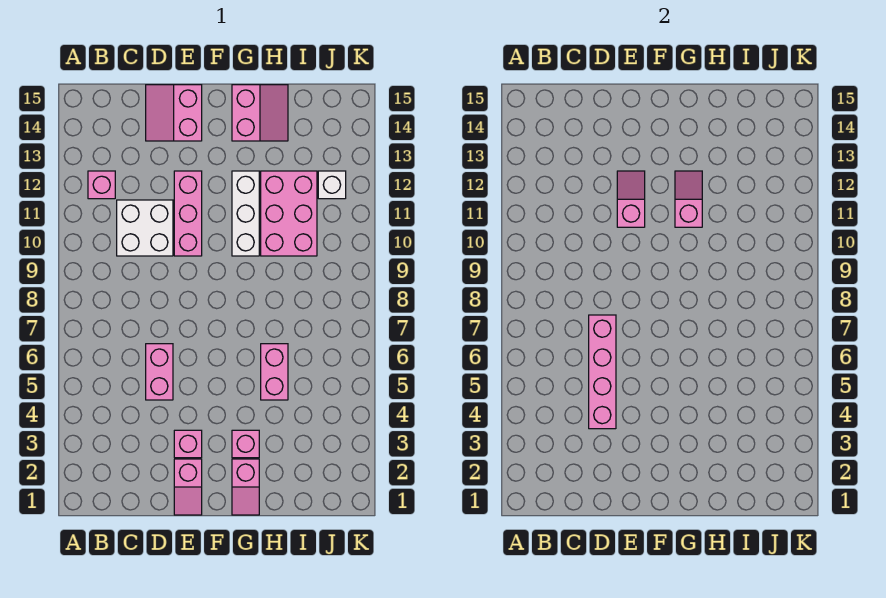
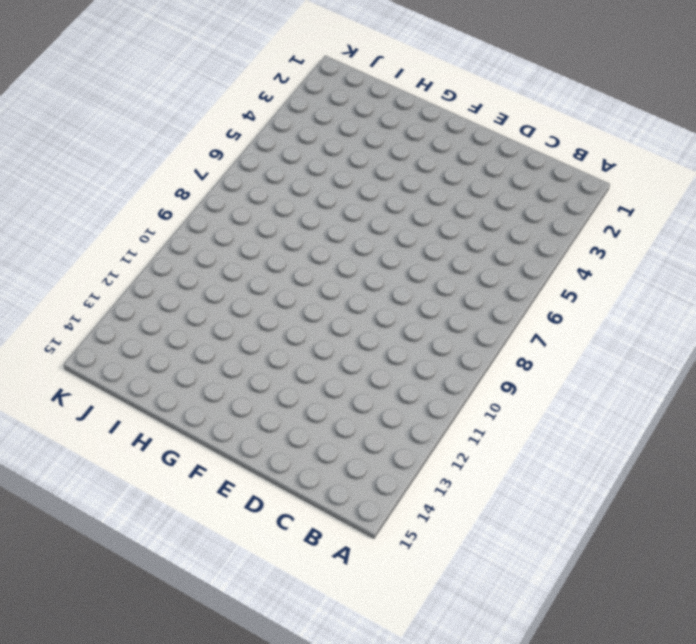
none -> pink 1x1 brick [88,171,115,199]
none -> white 2x2 brick [117,200,173,256]
none -> pink 1x2 brick [146,344,173,400]

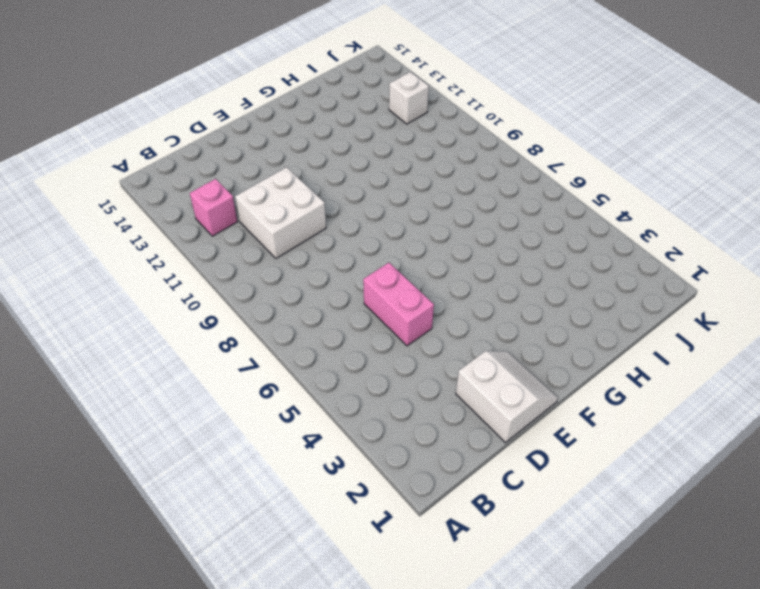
white 2x2 slope [456,351,558,443] -> pink 1x2 slope [174,459,202,515]
none -> pink 2x2 slope [146,85,202,141]
none -> pink 1x1 brick [174,430,202,458]
none -> pink 1x3 brick [174,171,202,256]

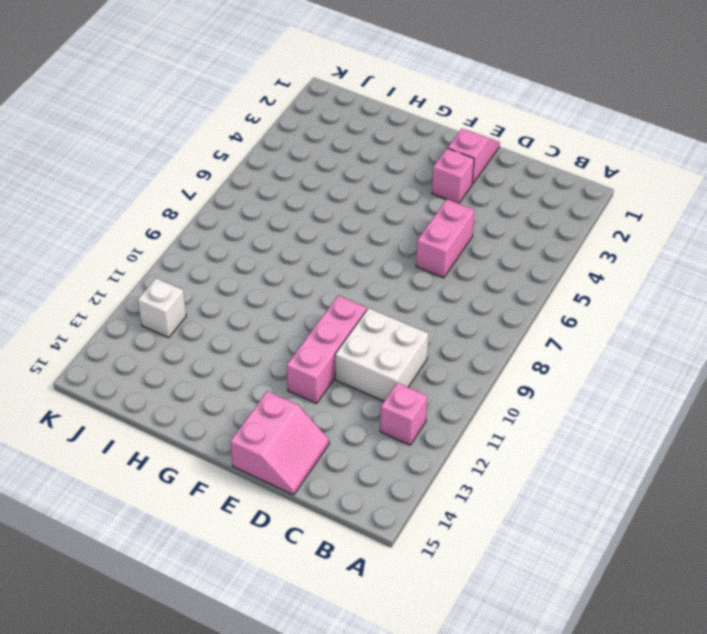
none -> pink 1x2 slope [232,459,259,515]
none -> pink 1x1 brick [232,430,259,458]
none -> white 1x3 brick [232,171,259,256]

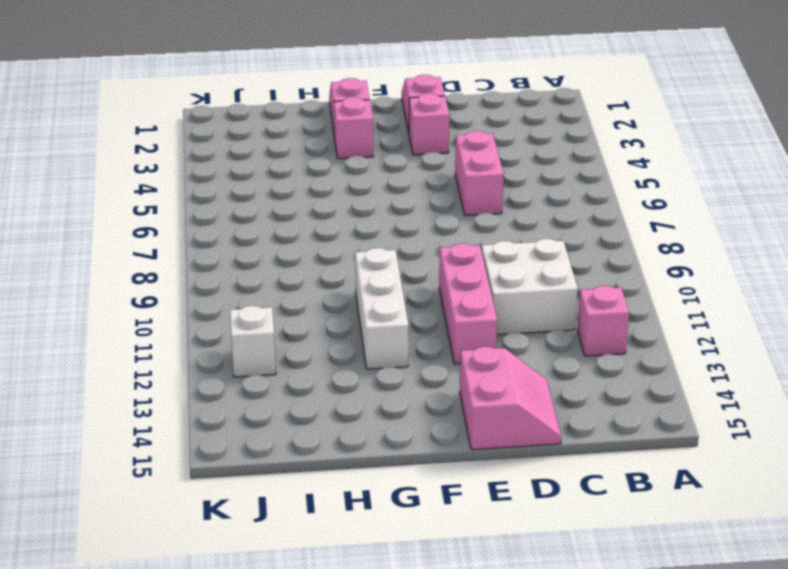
none -> pink 2x2 slope [232,85,288,141]
none -> pink 1x2 brick [261,344,288,400]
none -> pink 2x3 brick [261,171,317,256]

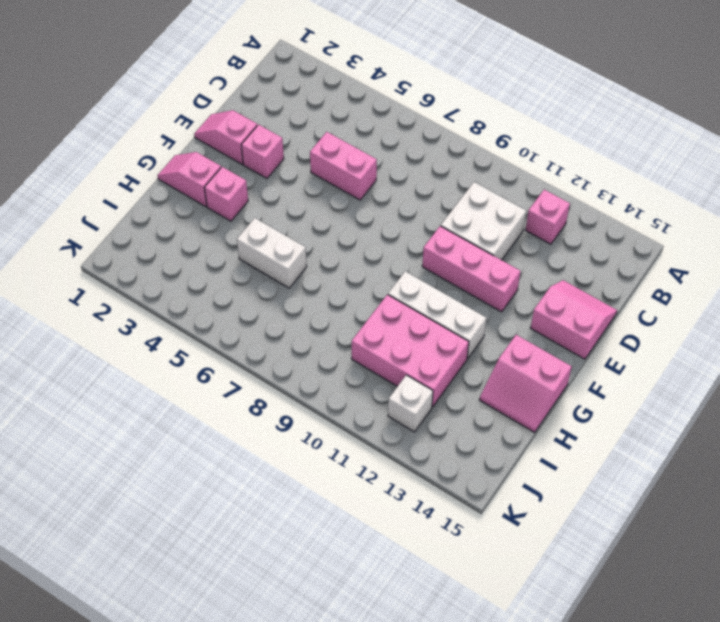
white 1x2 brick [237,218,307,288] -> pink 1x2 brick [261,344,288,400]
none -> pink 1x4 brick [589,315,616,429]
none -> pink 1x2 slope [617,171,645,227]
none -> pink 1x2 slope [675,171,702,227]

